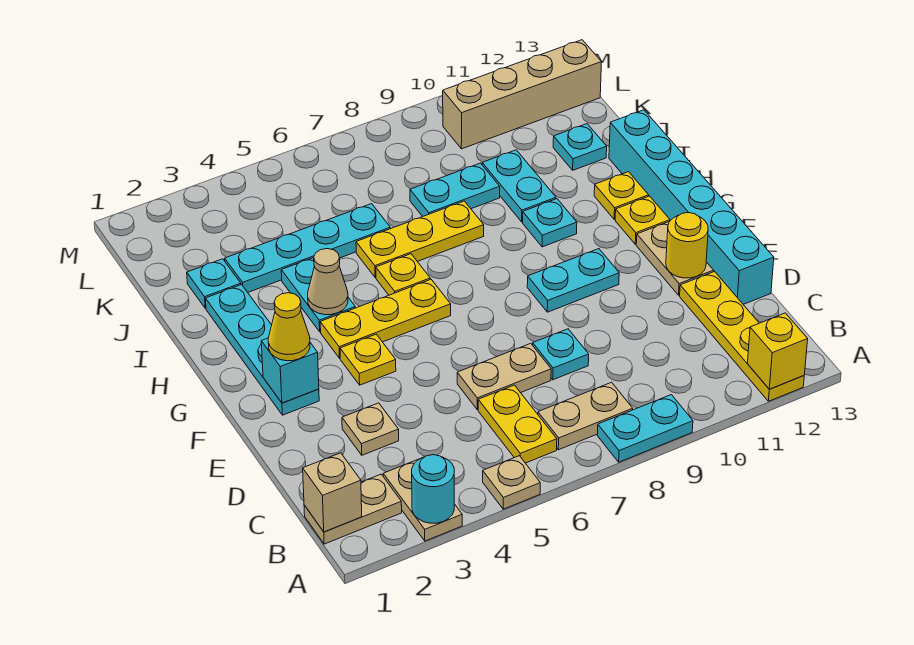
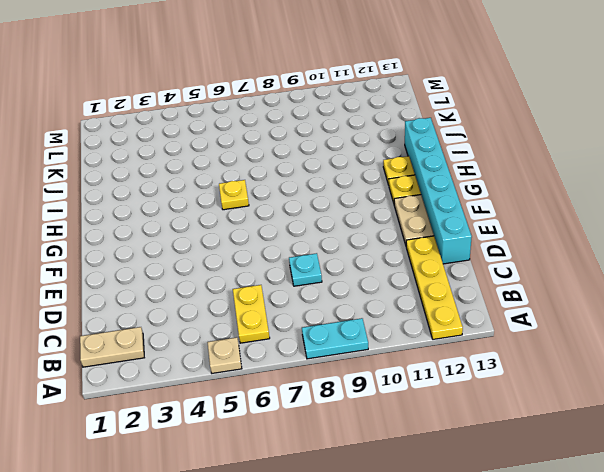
none -> tan 1x2 plate [383,459,462,541]
none -> tan 1x2 plate [538,382,633,450]
none -> tan 1x1 plate [342,403,399,455]
none -> tan 1x2 plate [457,343,551,410]

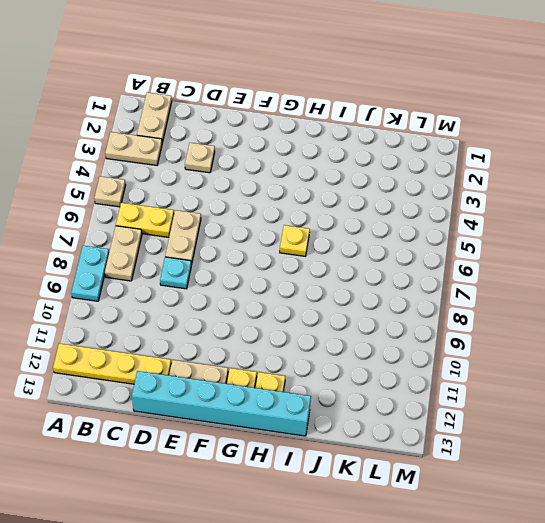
none -> cyan 1x4 plate [206,285,319,415]
none -> yellow 1x1 plate [340,334,396,385]
none -> cyan 1x2 plate [527,249,619,312]
none -> yellow 1x3 plate [320,279,451,358]

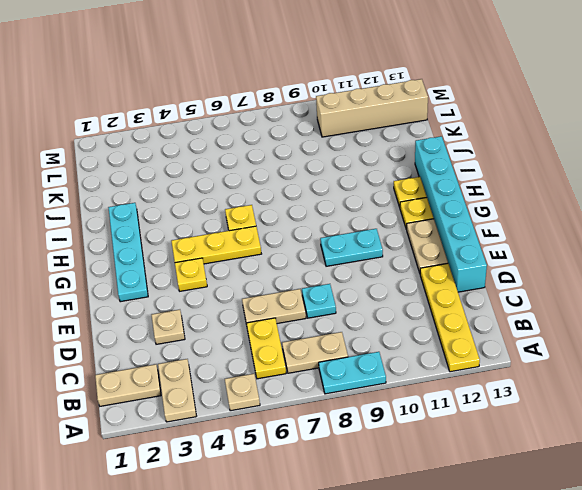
none -> cyan 1x2 plate [281,258,355,332]
none -> cyan 1x1 plate [523,199,577,247]
none -> yellow 1x3 plate [356,201,484,277]
none -> cyan 1x2 plate [482,150,556,222]

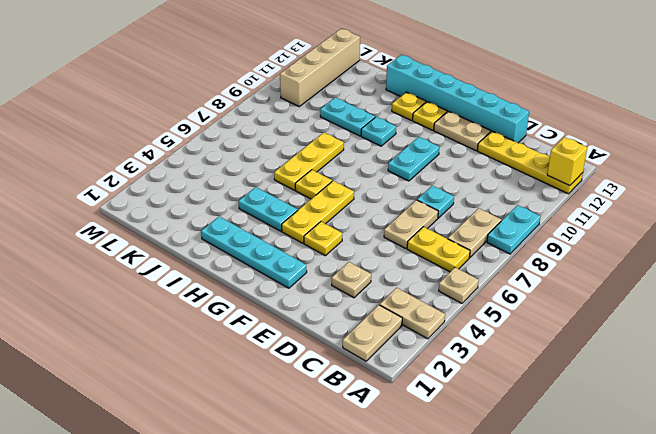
none -> cyan 1x1 plate [187,259,241,308]
none -> cyan 1x4 plate [225,204,390,292]
none -> cyan 1x2 plate [410,163,500,217]
none -> cyan 1x1 plate [553,124,607,170]

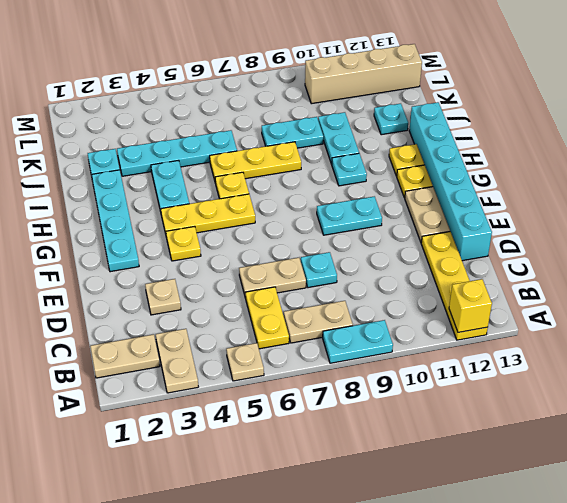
none -> cyan 1x1 round brick [412,455,454,523]
none -> tan 1x1 brick [303,453,362,532]
none -> yellow 1x1 round brick [666,212,708,278]
none -> cyan 1x1 brick [261,338,319,403]

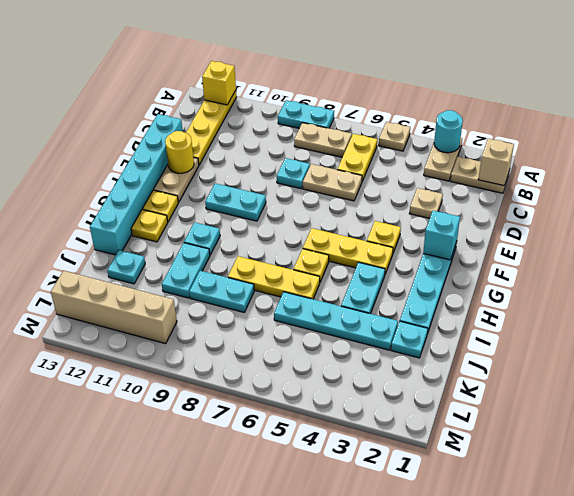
none -> tan 1x1 cone [308,249,348,315]
none -> yellow 1x1 cone [268,293,310,361]

